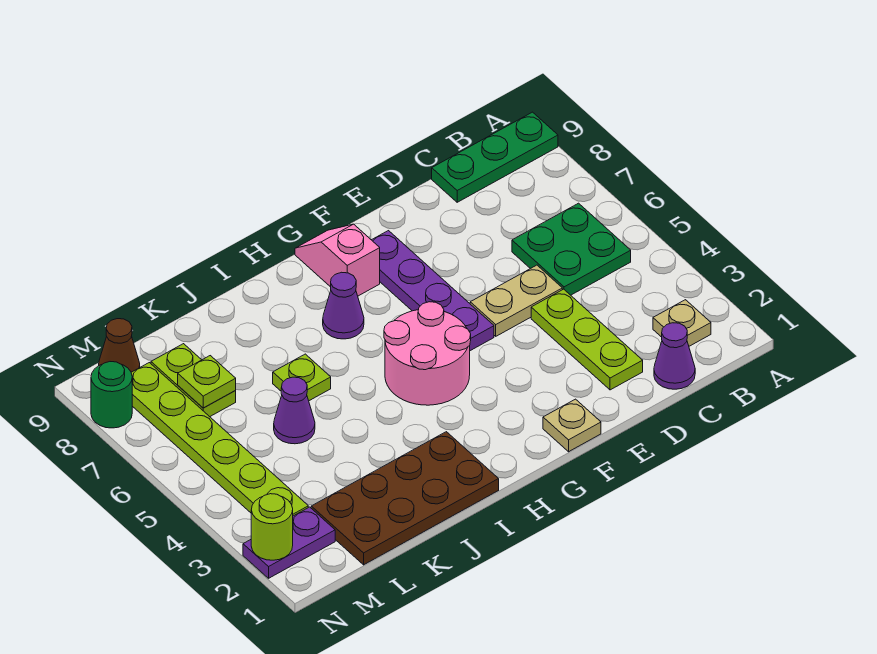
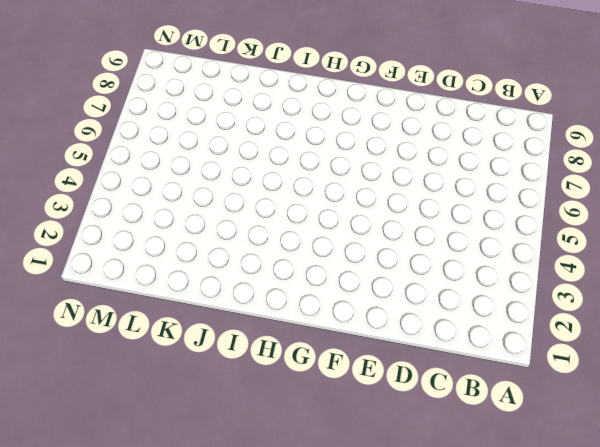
none -> green 1x3 plate [432,112,558,202]
none -> tan 1x1 plate [653,300,711,346]
none -> green 2x2 plate [512,203,631,295]

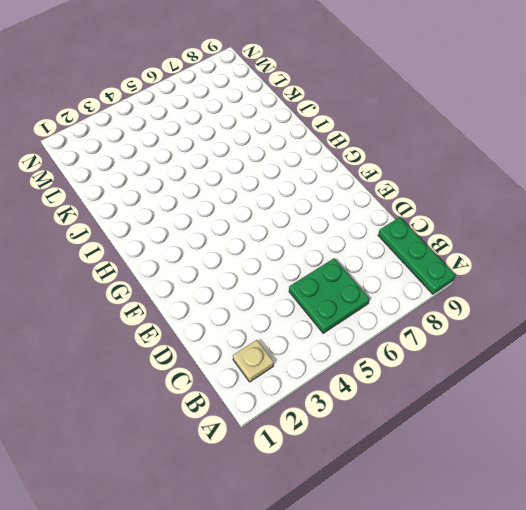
none -> purple 1x1 cone [654,323,695,389]
none -> lime 1x3 plate [531,289,643,390]
none -> tan 1x2 plate [470,265,562,336]

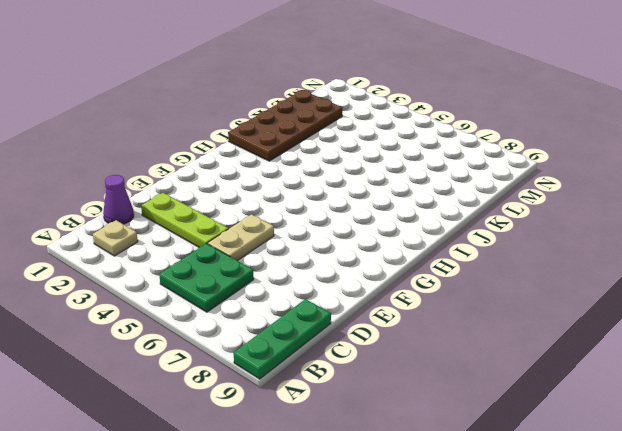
none -> tan 1x1 plate [543,399,601,452]
none -> purple 1x4 plate [372,231,494,351]
none -> pink 2x2 round brick [384,302,471,405]

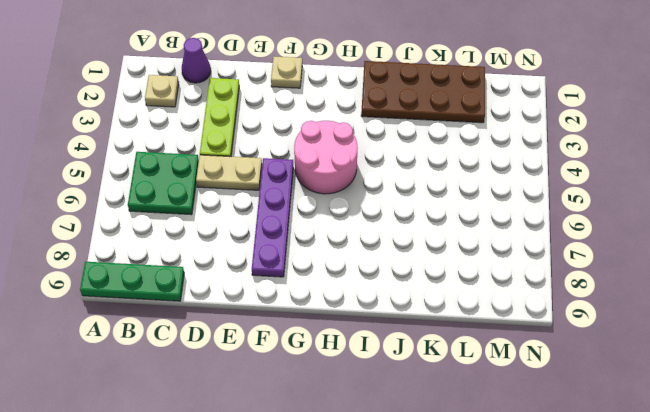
none -> pink 1x2 slope [295,224,380,296]
none -> purple 1x1 cone [323,272,364,339]
none -> lime 1x1 plate [273,354,331,401]

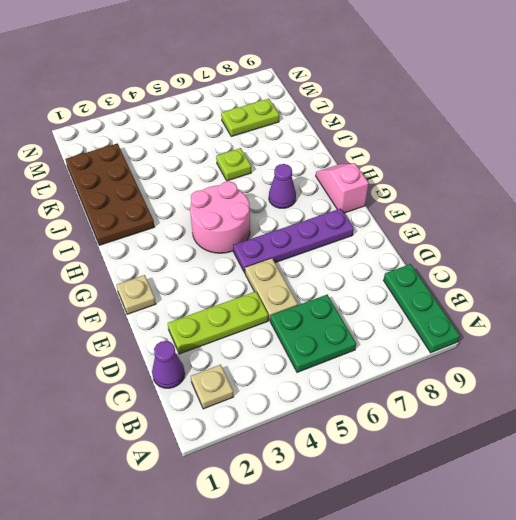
pink 1x2 slope [316,163,369,213] -> pink 1x2 slope turned to [295,224,380,296]
none -> purple 1x1 cone [274,377,315,444]
none -> purple 1x2 plate [243,507,335,578]
none -> lime 1x6 plate [131,363,308,516]

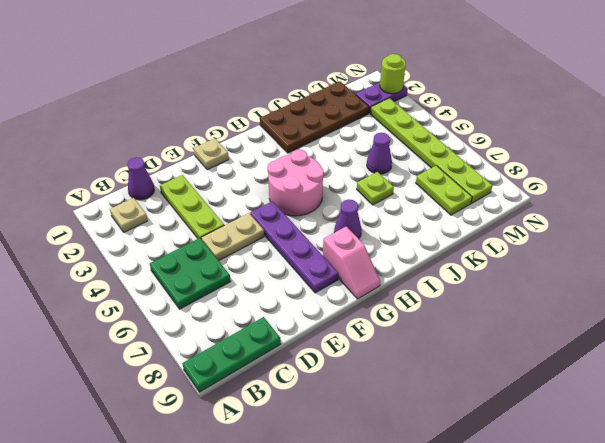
none -> brown 1x1 cone [99,319,140,372]
none -> green 1x1 round brick [91,362,132,428]
none -> lime 1x1 plate [178,356,236,408]

